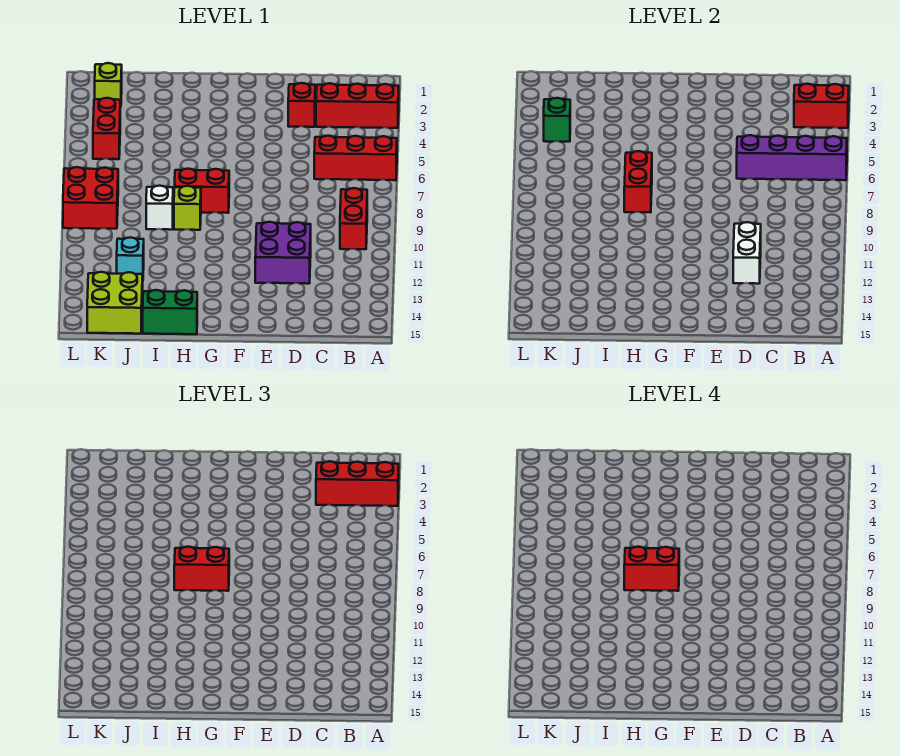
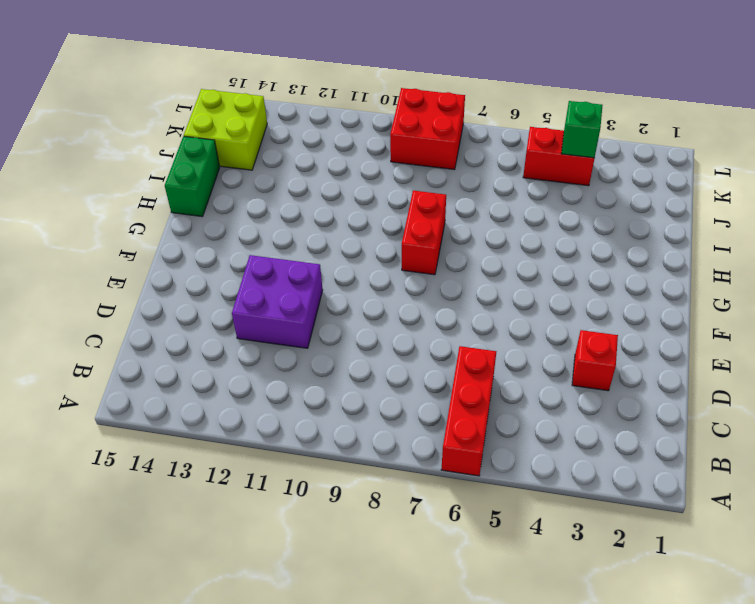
none -> red 1x3 brick [316,83,399,128]
none -> red 1x2 brick [340,188,367,249]
none -> lime 1x1 brick [174,186,201,230]

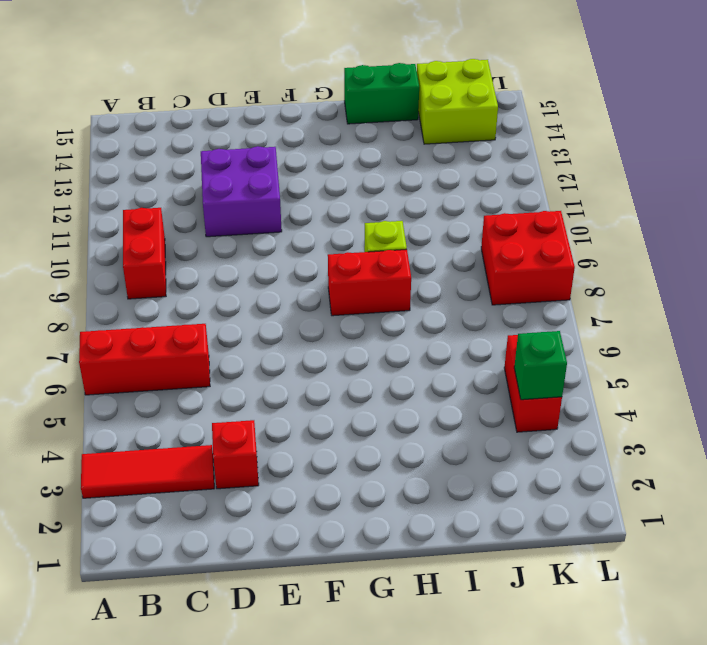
red 1x3 tile [81,445,214,498] -> red 1x3 brick [316,83,399,128]
none -> white 1x1 brick [146,186,173,230]
none -> cyan 1x1 brick [117,237,144,274]
none -> lime 1x1 brick [95,63,122,107]

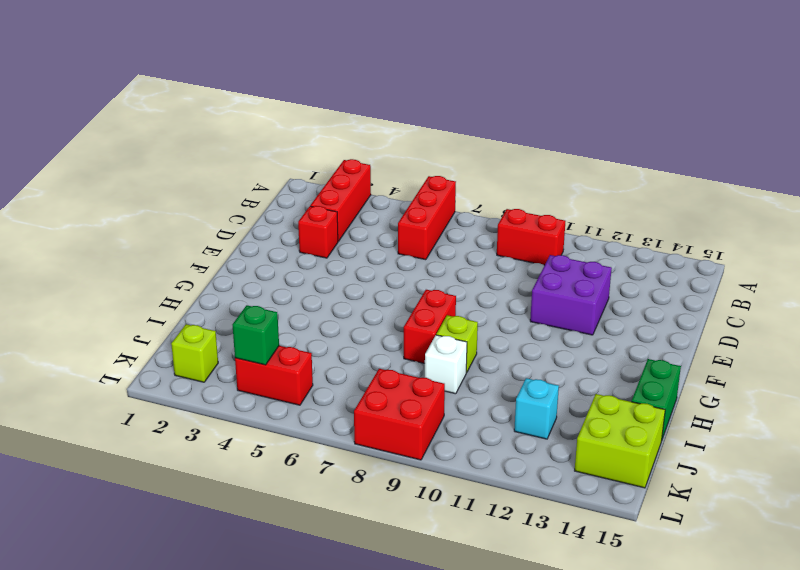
none -> red 1x2 brick [794,84,849,128]
none -> purple 1x4 brick [737,135,847,180]
none -> white 1x2 brick [733,222,761,284]

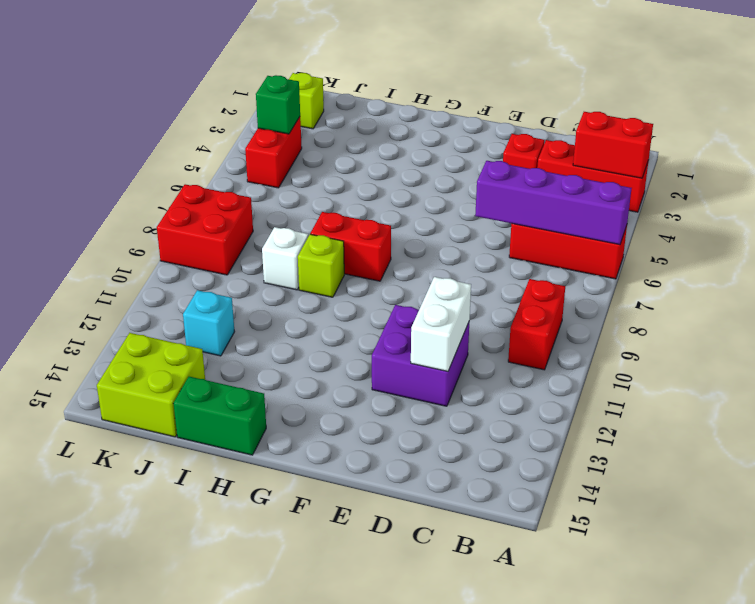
none -> red 1x2 brick [624,151,652,212]
none -> red 1x3 brick [316,461,399,506]
none -> red 1x2 brick [174,547,229,591]

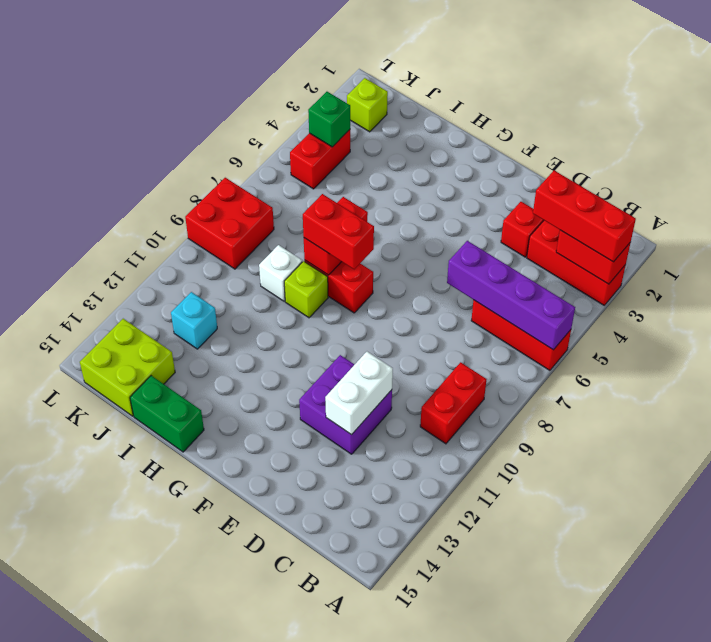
none -> red 1x2 brick [624,547,679,591]

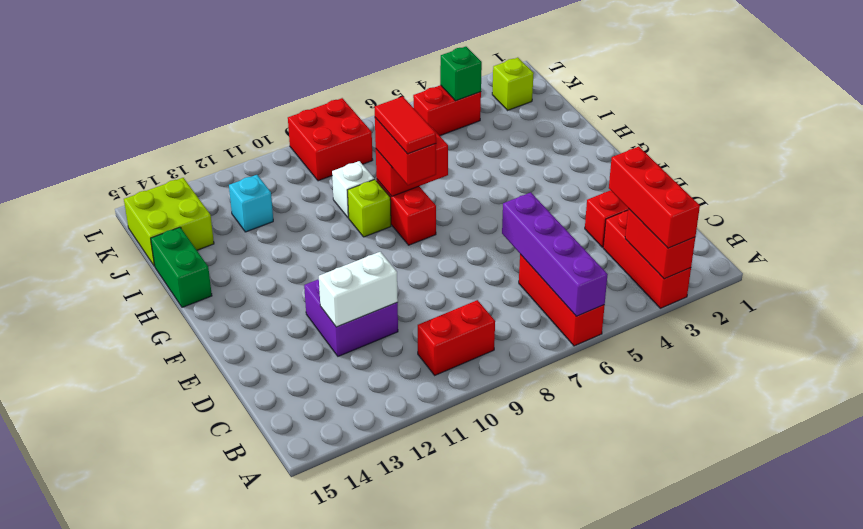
red 1x2 tile [375,96,436,154] -> red 1x2 brick [624,547,679,591]

